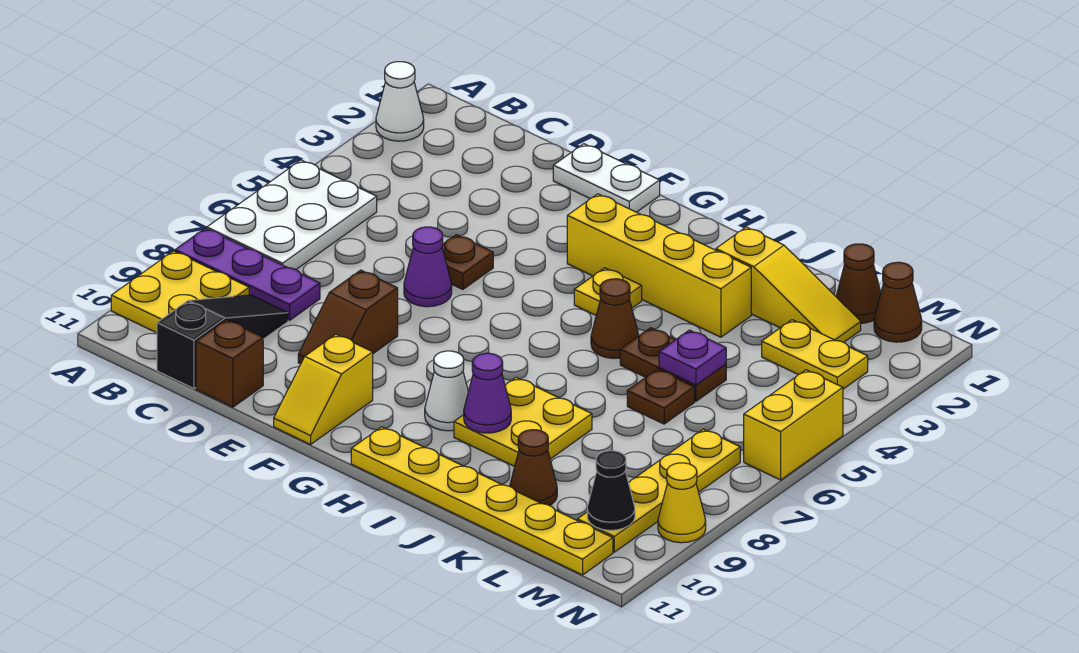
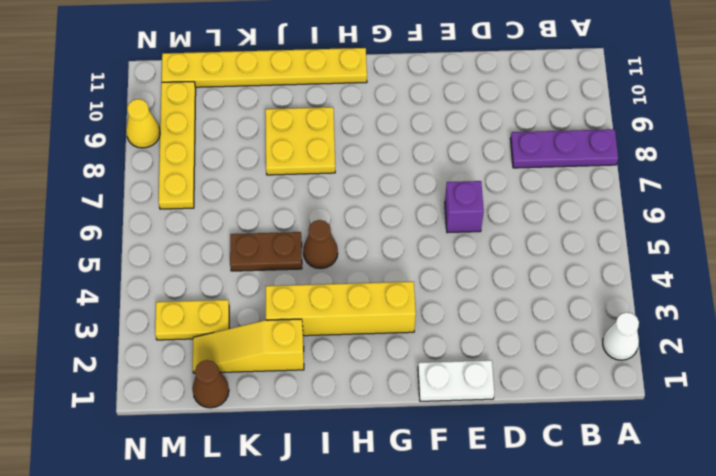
purple 1x1 brick [445,181,484,233] -> purple 1x1 cone [404,227,452,307]
none -> white 2x3 plate [207,160,377,270]
none -> yellow 2x2 plate [111,251,249,333]
none -> black 1x3 slope [157,295,288,389]
none -> brown 1x1 brick [196,320,263,407]

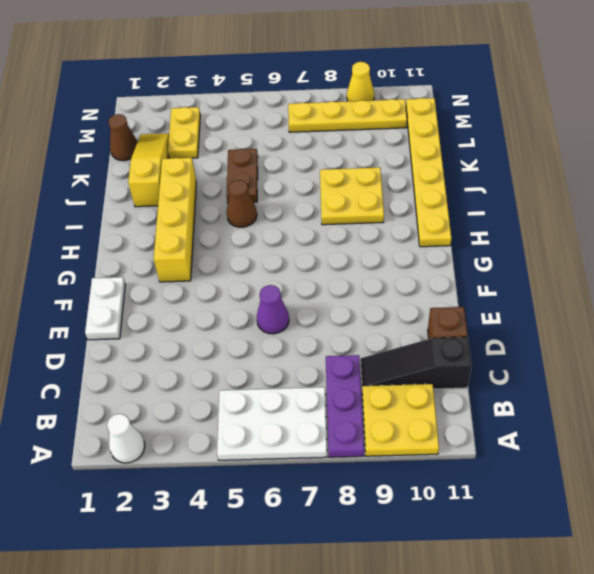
none -> brown 1x1 plate [442,235,493,289]
none -> brown 1x2 slope [298,270,398,364]
none -> yellow 1x2 slope [274,334,373,444]
none -> yellow 1x1 plate [574,268,642,315]

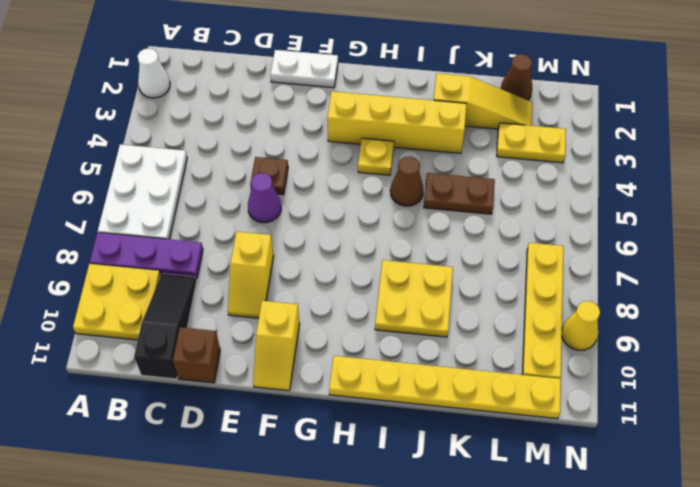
yellow 1x2 slope [228,232,274,318] -> brown 1x2 slope [298,270,398,364]
none -> white 1x1 cone [425,351,468,431]
none -> brown 1x1 plate [627,369,695,424]
none -> brown 1x1 cone [510,430,557,506]
none -> brown 1x1 cone [874,262,922,342]

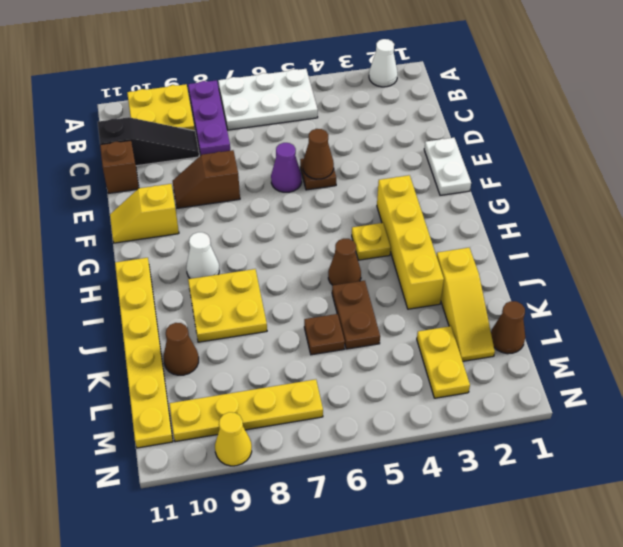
brown 1x1 cone [303,129,334,179] -> brown 1x1 cone moved to [874,262,922,342]
none -> yellow 1x2 brick [744,370,843,480]
none -> purple 1x1 cone [464,353,511,433]
none -> purple 1x1 plate [659,330,726,385]
none -> black 1x1 cone [587,451,635,530]

